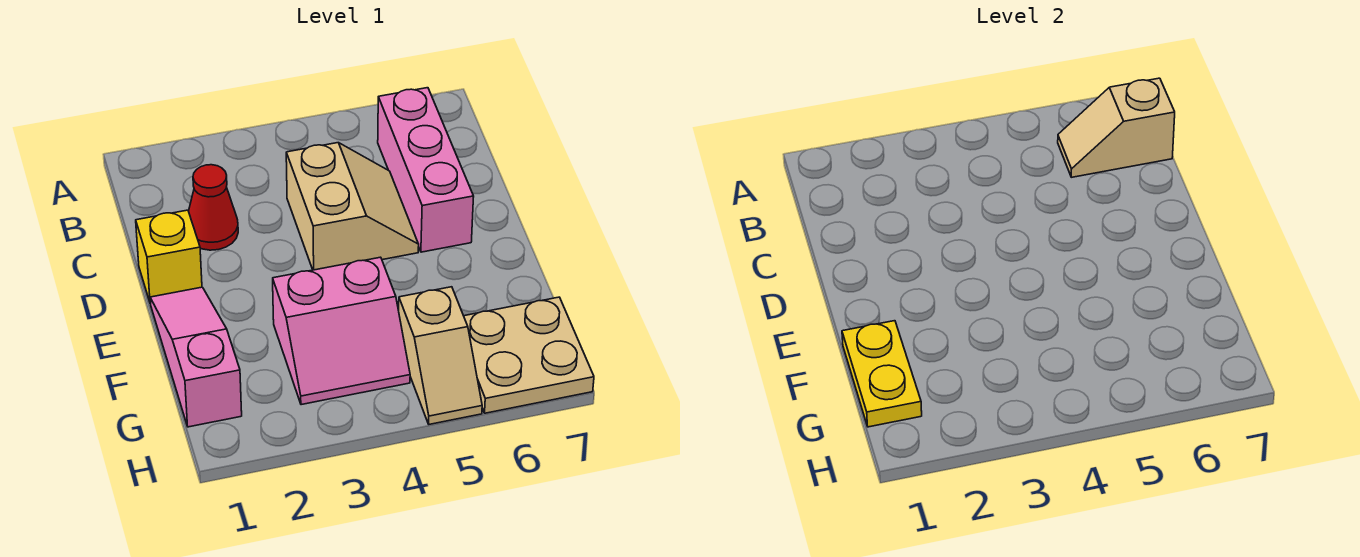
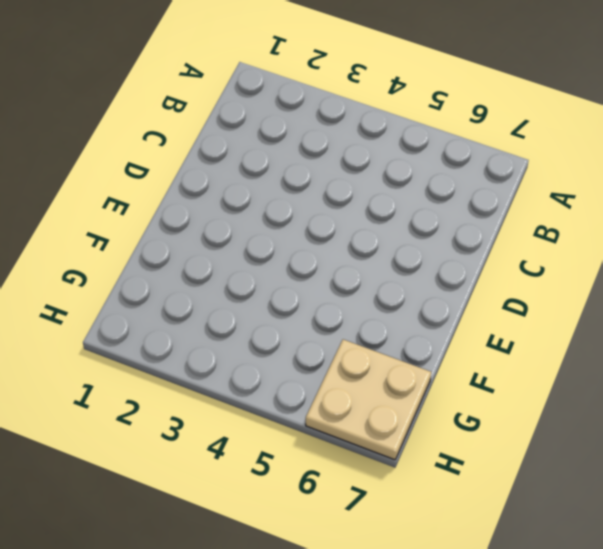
none -> pink 1x3 brick [378,88,474,252]
none -> red 1x1 cone [189,165,238,250]

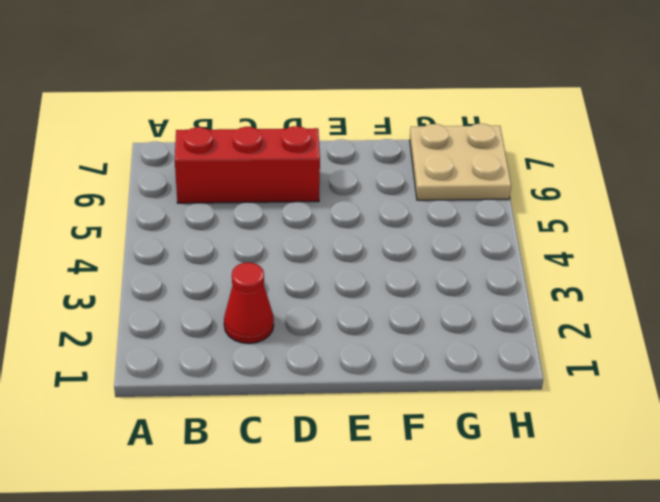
red 1x3 brick [175,126,320,203] -> pink 1x3 brick [378,88,474,252]
none -> tan 2x2 slope [286,143,419,270]
none -> yellow 1x1 brick [136,210,202,304]

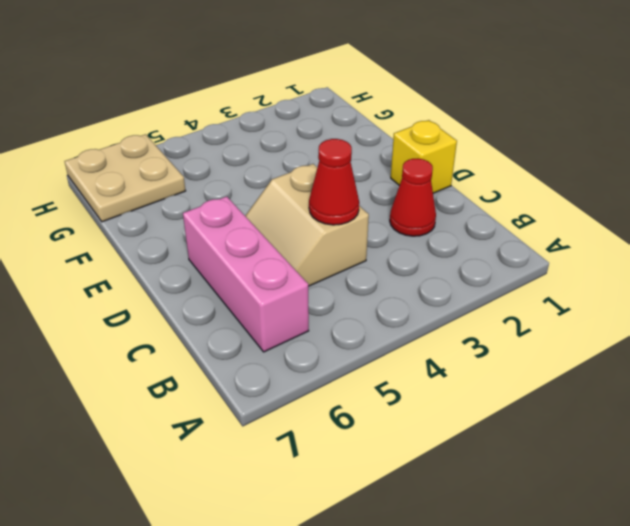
red 1x1 cone [309,139,359,225] -> none
none -> pink 1x3 slope [150,287,242,427]
none -> pink 2x2 slope [273,257,410,405]

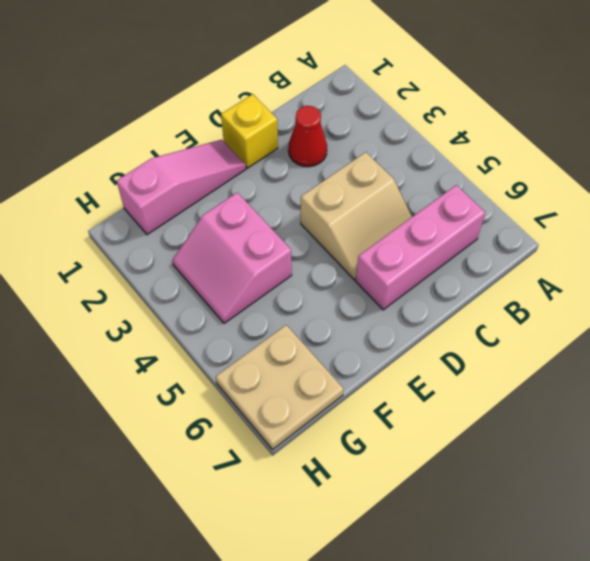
none -> tan 1x2 slope [399,287,482,424]
none -> tan 1x2 slope [1058,78,1175,177]

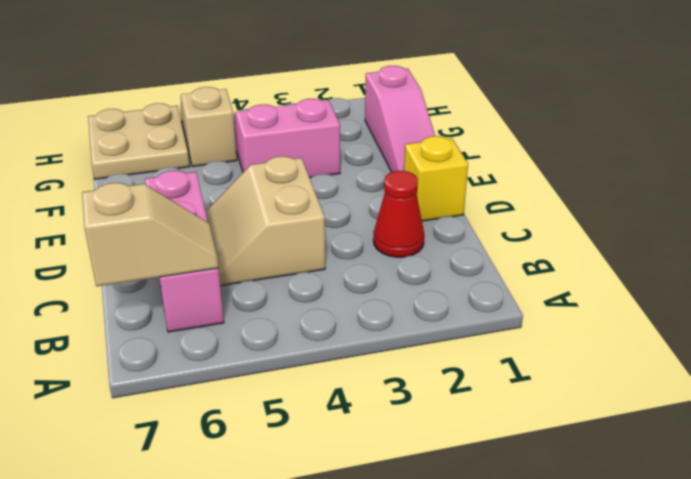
none -> yellow 1x2 plate [842,321,922,427]

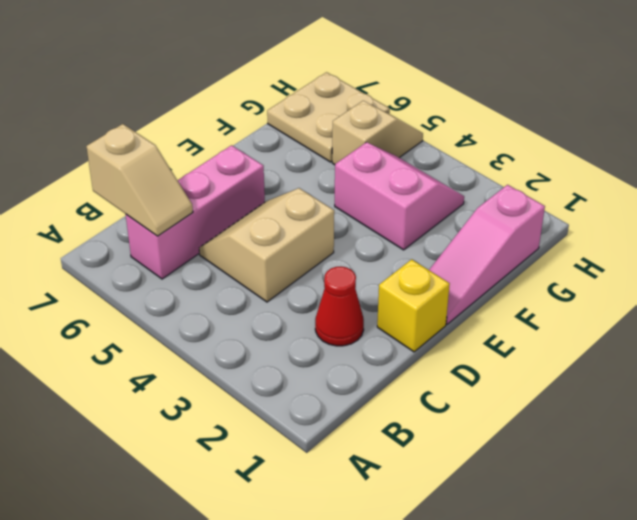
none -> yellow 1x2 plate [842,321,922,427]

